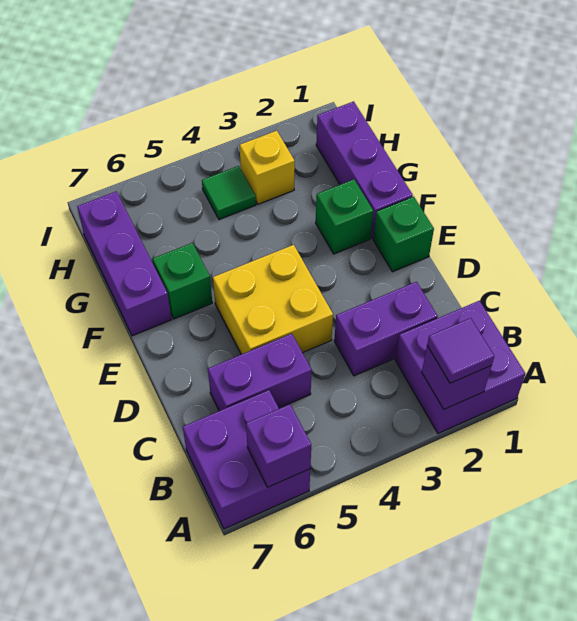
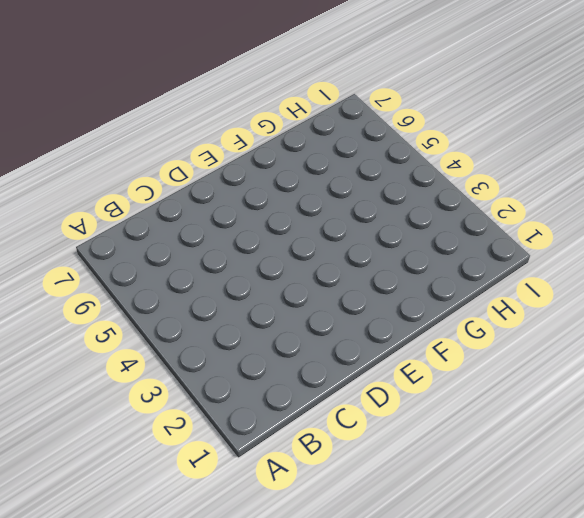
none -> purple 2x2 brick [395,301,525,433]
none -> purple 2x2 brick [183,390,310,529]
none -> purple 1x2 brick [334,282,438,376]

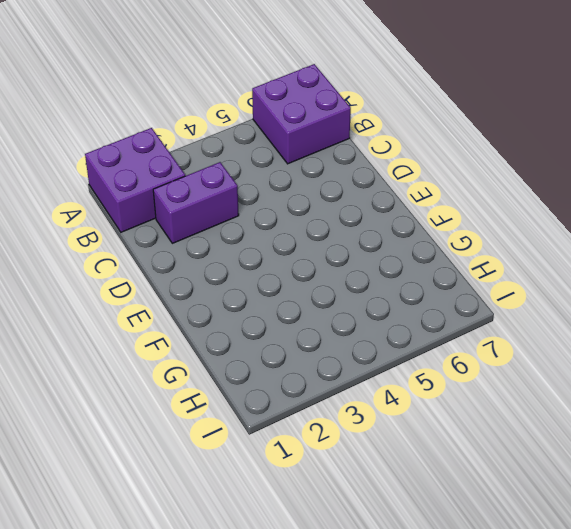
none -> purple 1x2 brick [208,334,312,411]
none -> yellow 2x2 brick [213,245,333,354]
none -> green 1x1 brick [373,197,434,272]

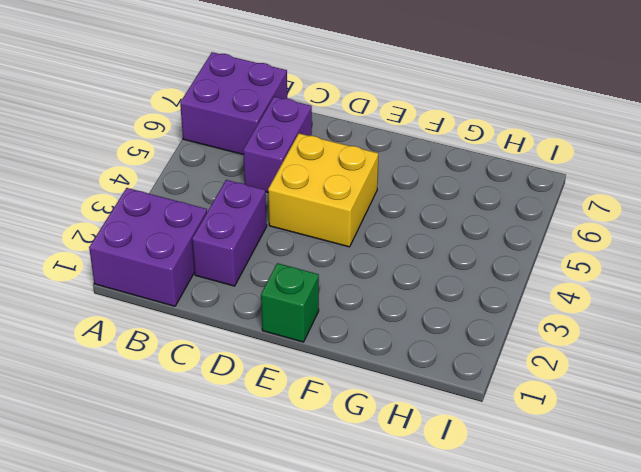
none -> purple 1x3 brick [316,101,413,238]
none -> green 1x1 brick [316,179,373,254]
none -> green 1x1 brick [153,243,212,319]

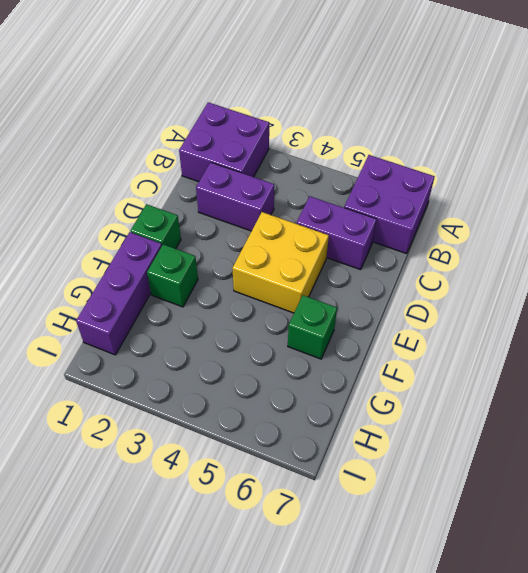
none -> purple 1x3 brick [77,191,171,336]
none -> yellow 1x1 brick [240,131,295,204]
none -> green 1x1 tile [202,166,256,220]

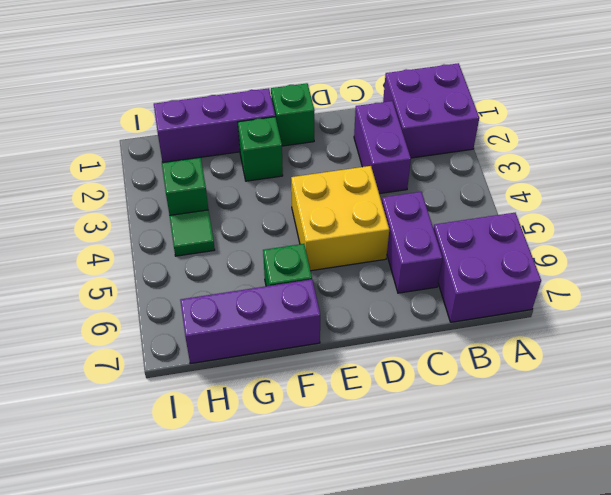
green 1x1 brick [162,158,208,215] -> yellow 1x1 brick [240,131,295,204]
none -> purple 1x1 brick [422,346,491,409]
none -> purple 1x1 brick [246,404,311,487]
none -> purple 1x1 tile [427,318,494,383]

